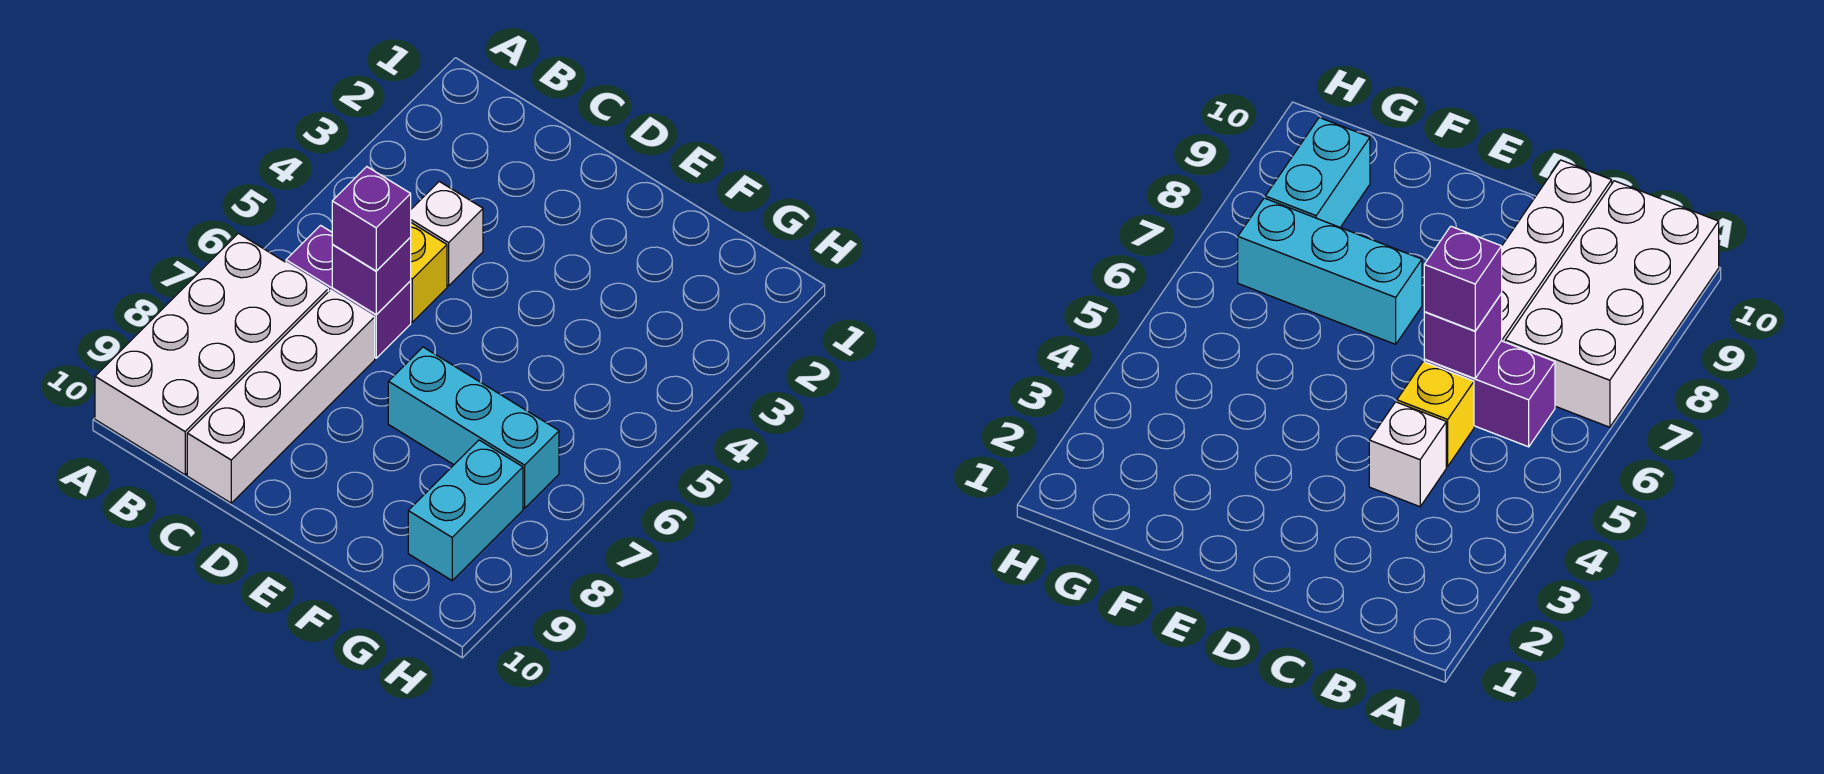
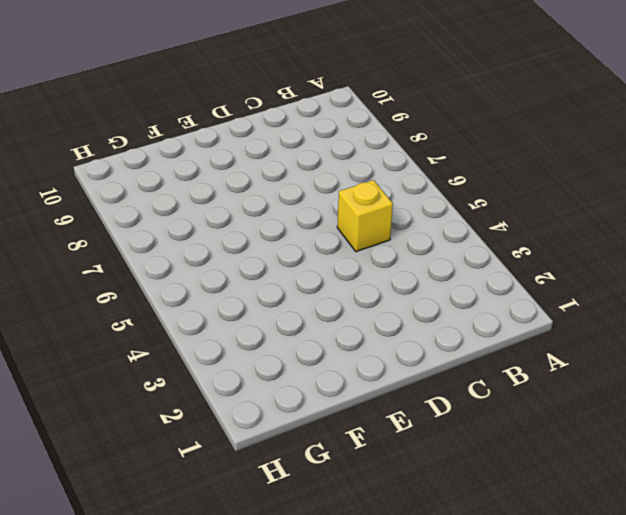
none -> white 2x4 brick [95,233,328,475]
none -> purple 1x2 brick [286,225,411,358]

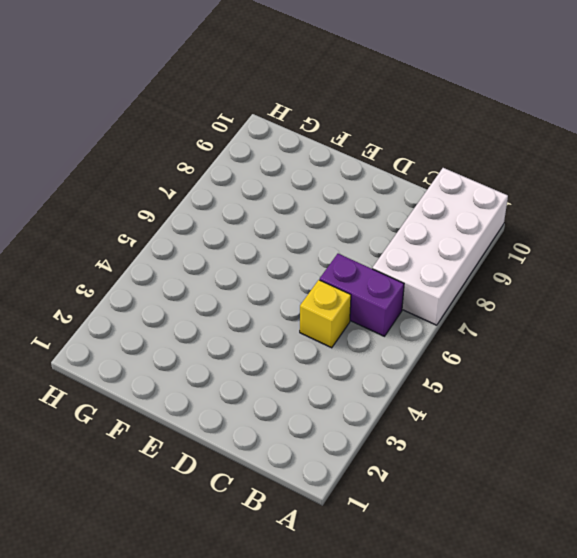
none -> white 1x1 brick [411,181,483,286]
none -> white 1x4 brick [187,290,375,503]

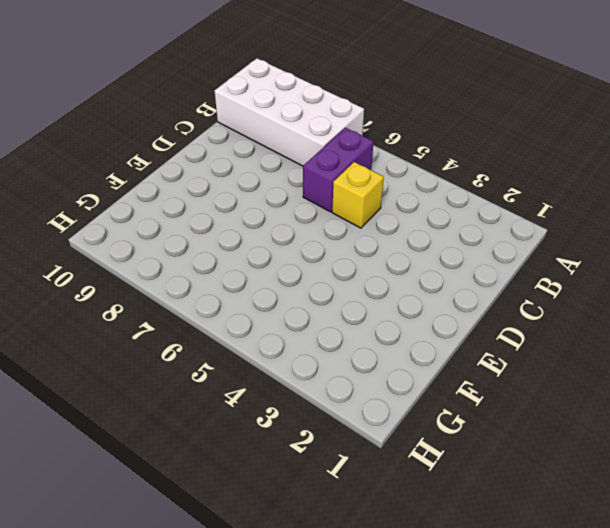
none -> white 1x1 brick [411,181,483,286]
none -> white 1x4 brick [187,290,375,503]

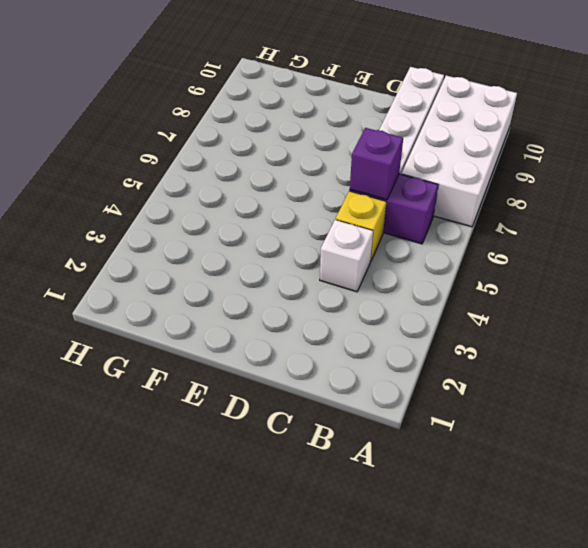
none -> cyan 1x3 brick [388,347,559,508]
none -> cyan 1x2 brick [408,440,523,580]

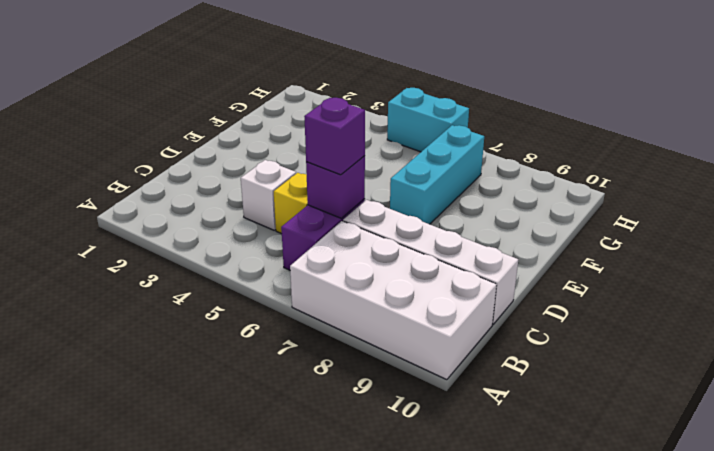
cyan 1x2 brick [387,88,469,152] -> cyan 1x2 brick moved to [408,440,523,580]

